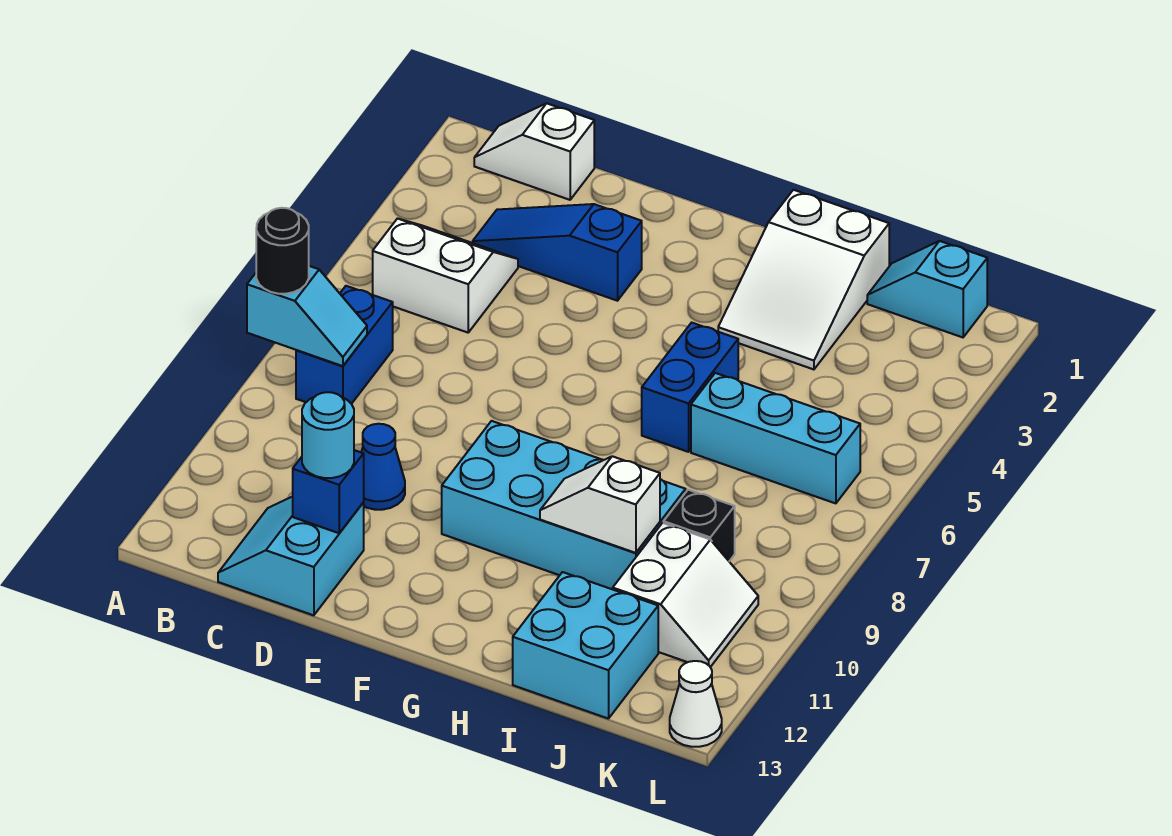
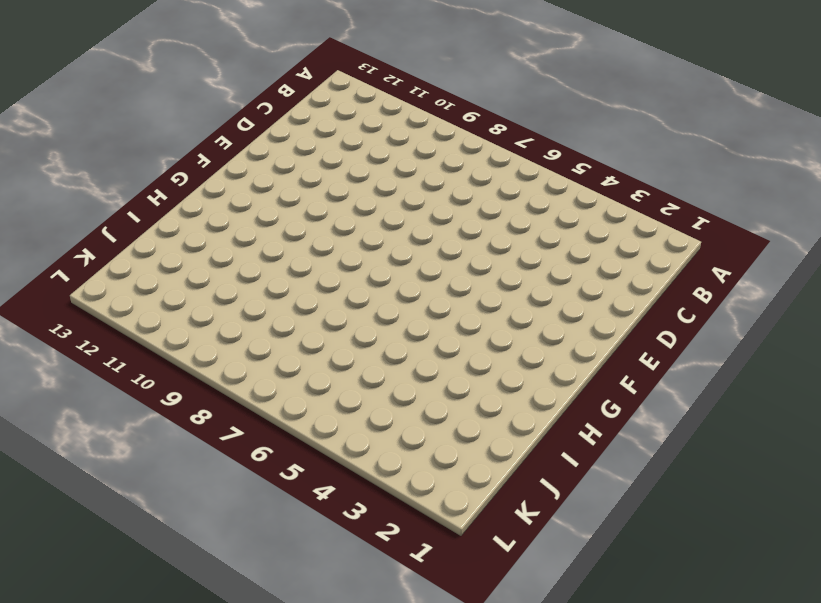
none -> white 1x2 slope [474,103,594,200]
none -> white 2x2 slope [373,219,518,333]
none -> blue 1x2 brick [296,286,393,404]

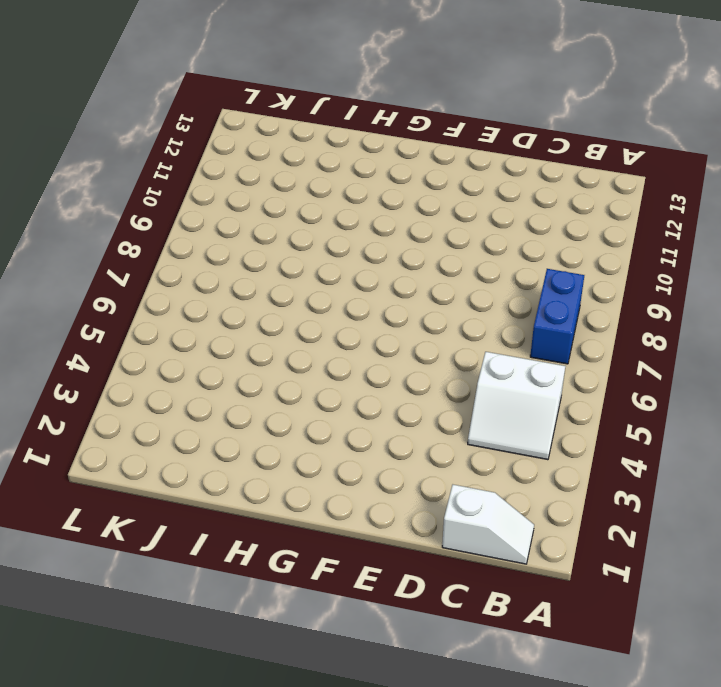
none -> blue 1x3 slope [473,204,642,301]
none -> cyan 2x2 slope [218,496,364,615]
none -> blue 1x1 cone [361,424,405,510]

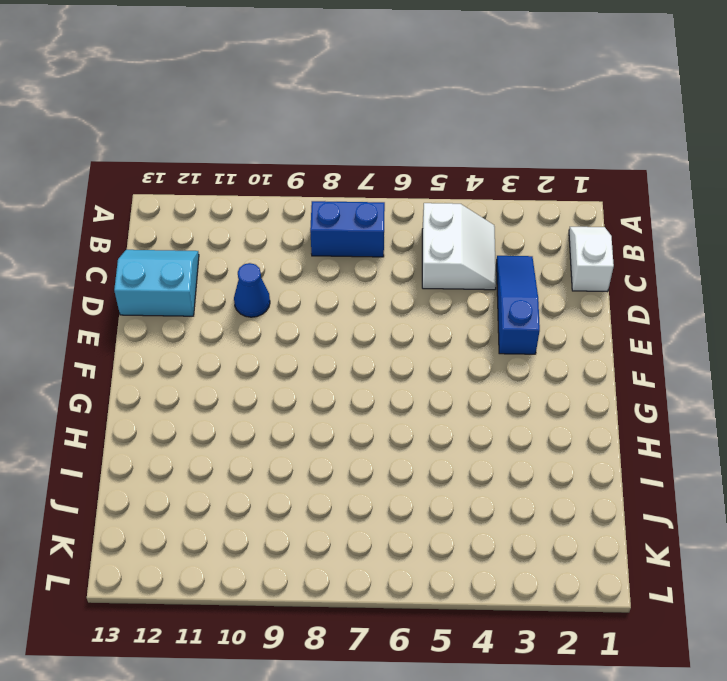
none -> cyan 2x4 brick [442,421,686,589]
none -> white 2x3 slope [718,190,889,369]
none -> blue 1x2 brick [642,323,738,452]

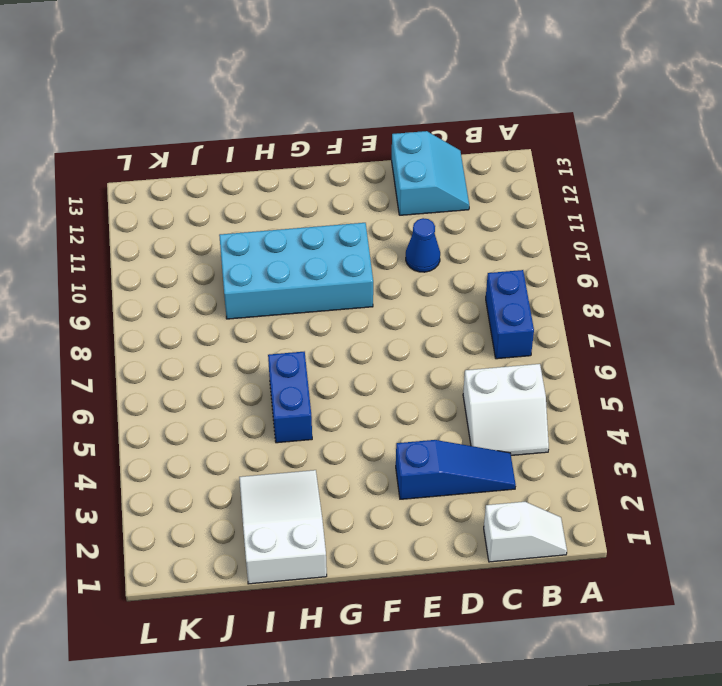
none -> cyan 1x3 brick [691,373,860,503]
none -> cyan 2x2 brick [513,572,658,719]
none -> cyan 1x2 slope [867,241,987,337]

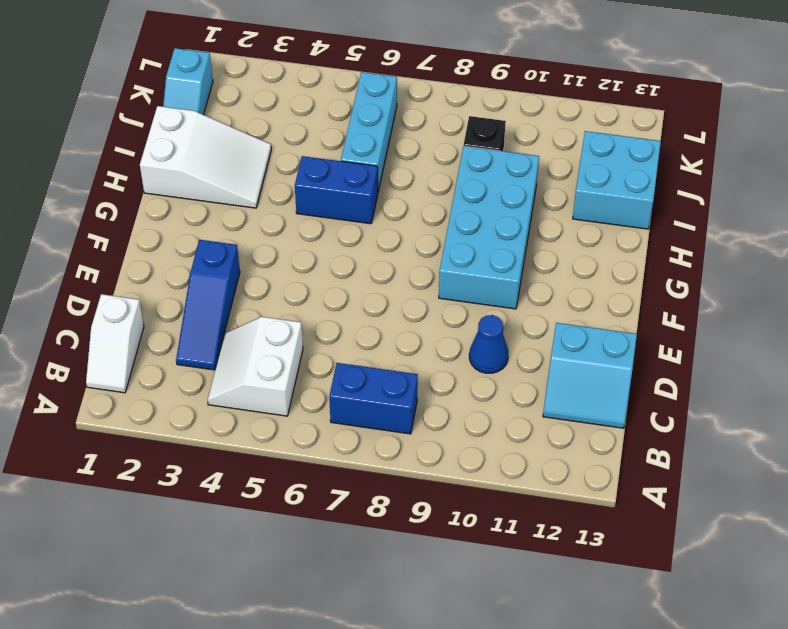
none -> white 2x2 slope [613,523,758,667]
none -> white 1x1 cone [670,661,722,747]
none -> cyan 1x2 slope [247,266,367,366]

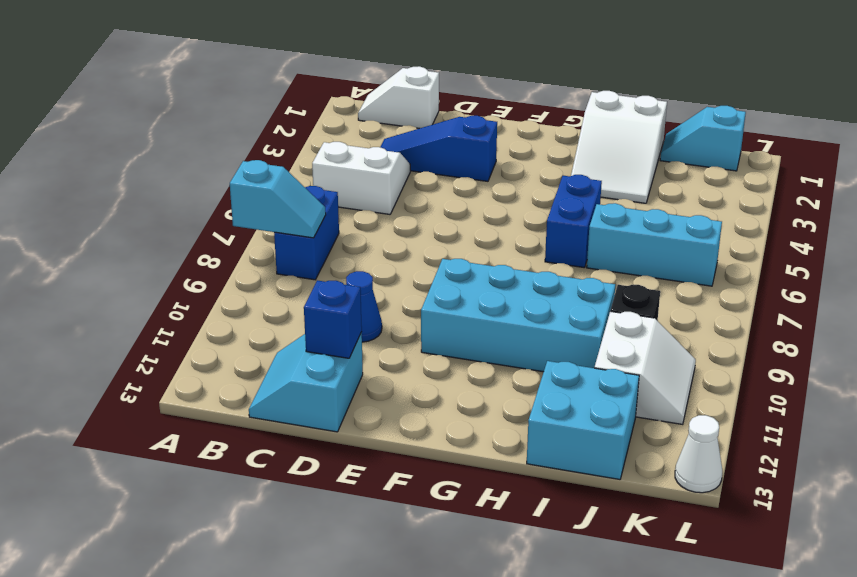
none -> white 1x2 slope [540,456,660,553]
none -> black 1x1 round brick [256,208,309,294]
none -> cyan 1x1 round brick [302,392,354,478]

